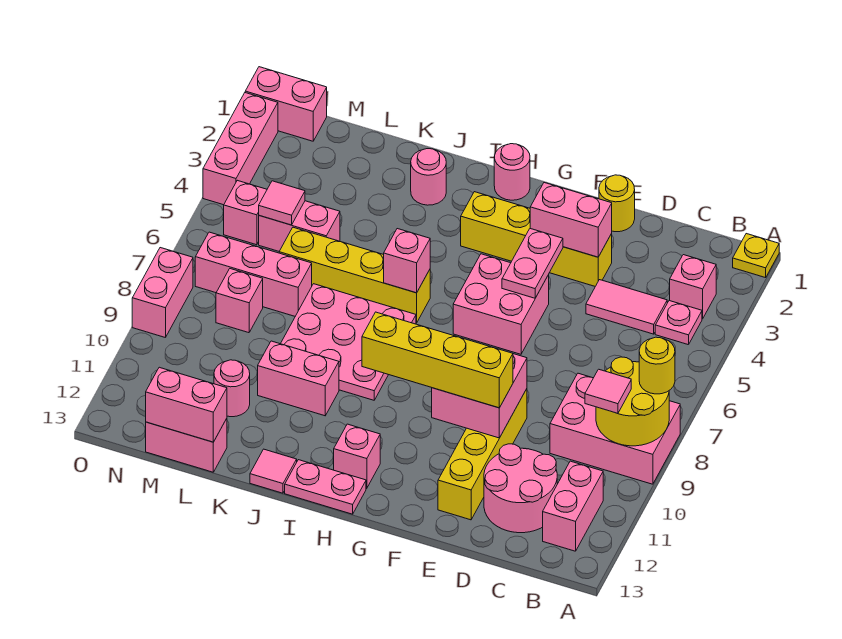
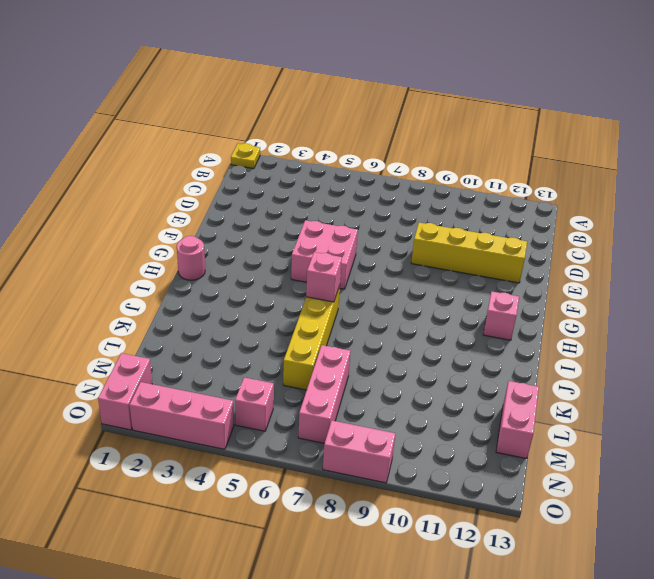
none -> pink 2x3 brick [550,373,680,484]
none -> pink 1x1 brick [670,255,716,319]
none -> pink 1x1 plate [655,301,702,345]
none -> pink 1x2 brick [543,461,603,551]

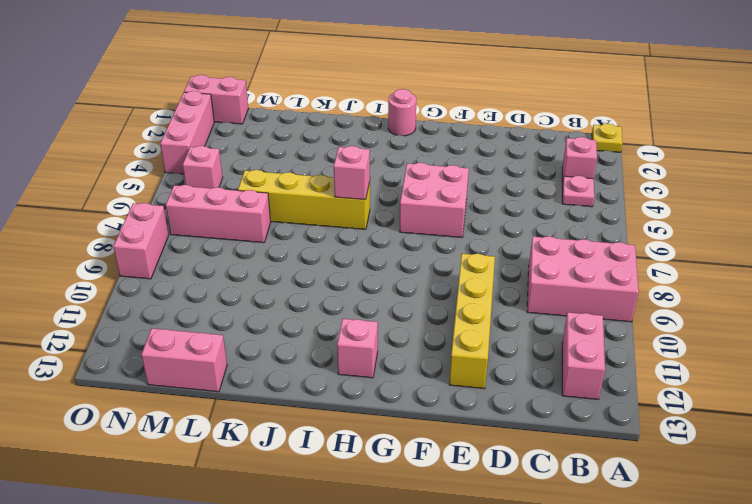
none -> pink 1x2 tile [586,280,667,334]
none -> pink 2x2 round brick [484,444,557,533]
none -> yellow 1x1 round brick [599,175,635,232]
none -> yellow 1x4 brick [461,192,612,286]

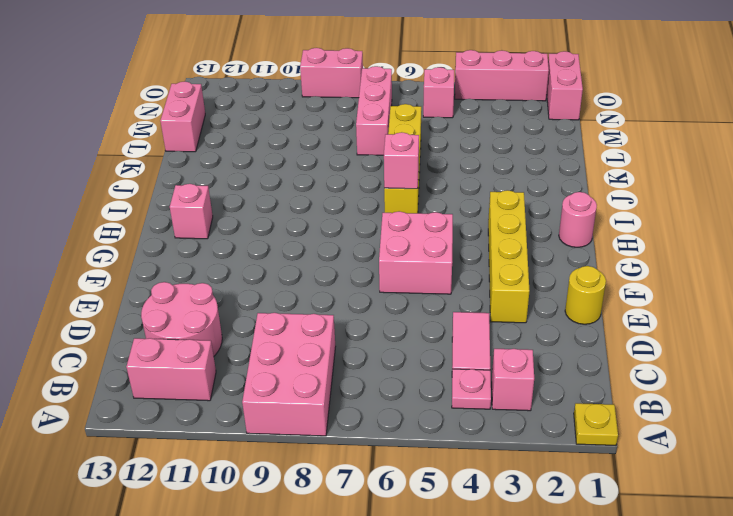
none -> yellow 1x4 brick [438,389,527,520]
none -> pink 1x2 plate [285,460,366,514]
none -> pink 3x3 plate [281,284,416,400]
none -> pink 1x1 round brick [411,149,446,205]

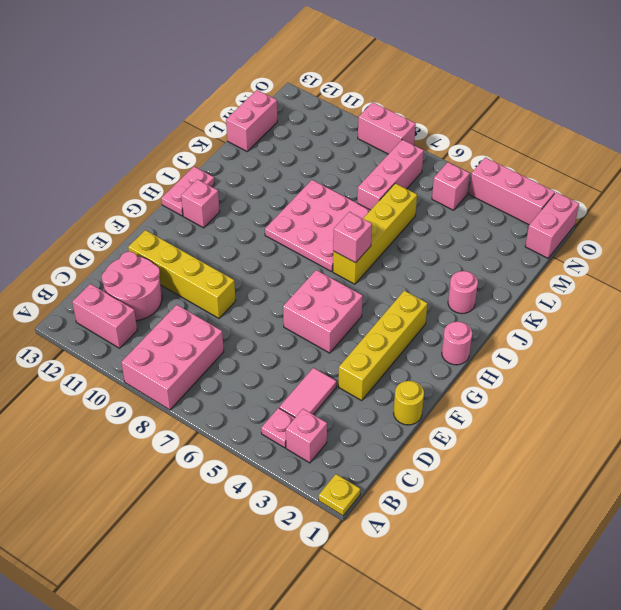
none -> pink 1x2 brick [258,341,339,416]
none -> pink 1x1 tile [250,449,297,493]
none -> pink 1x2 brick [259,201,340,251]
none -> pink 1x1 round brick [214,360,250,417]

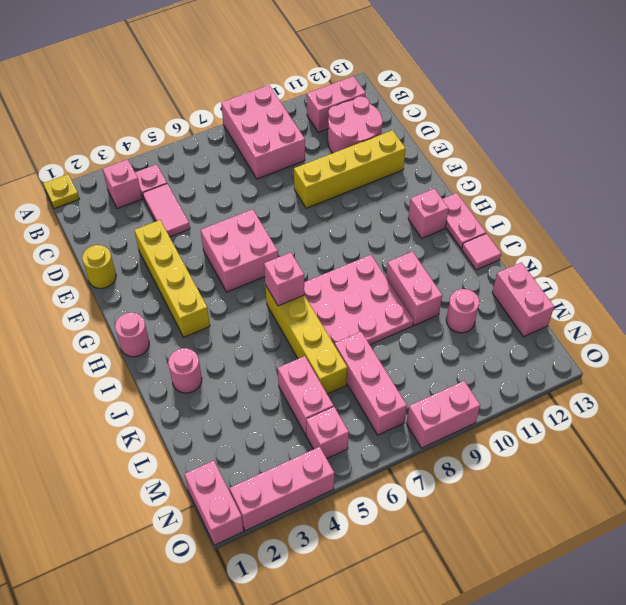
none -> pink 1x1 brick [216,269,263,333]
none -> yellow 2x2 round brick [596,357,669,446]
none -> pink 1x2 brick [530,183,612,257]
none -> pink 2x2 brick [432,354,527,438]

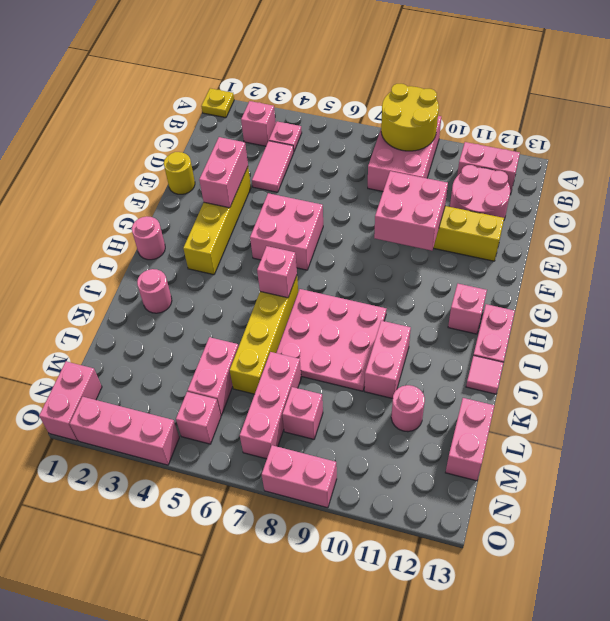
none -> pink 1x2 plate [502,229,563,298]
none -> pink 1x2 brick [146,367,227,442]
none -> pink 1x1 tile [259,181,305,225]
none -> yellow 1x1 round brick [639,337,675,394]

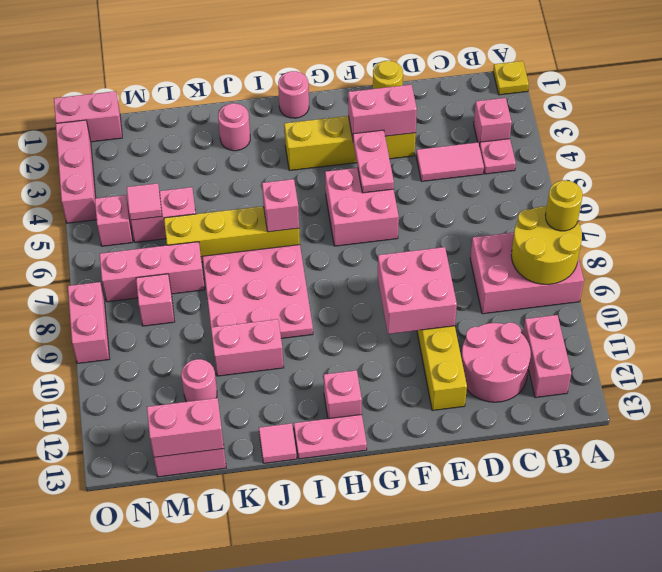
none -> pink 1x1 tile [585,369,631,413]
none -> yellow 1x4 brick [362,312,513,408]

